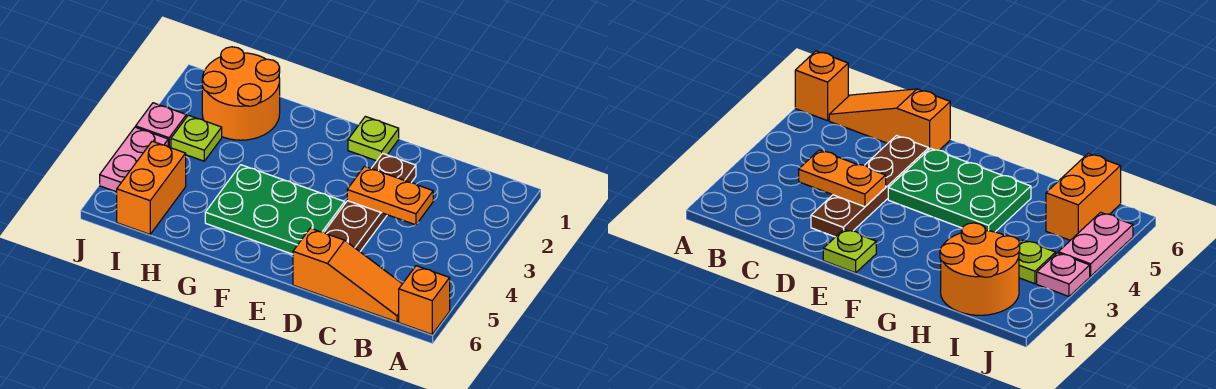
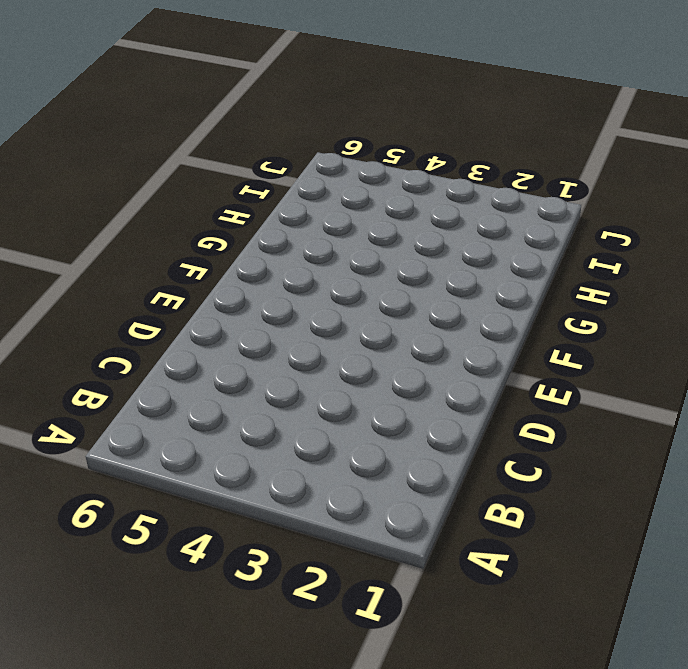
none -> orange 1x1 brick [399,266,450,334]
none -> orange 1x3 slope [293,228,402,322]

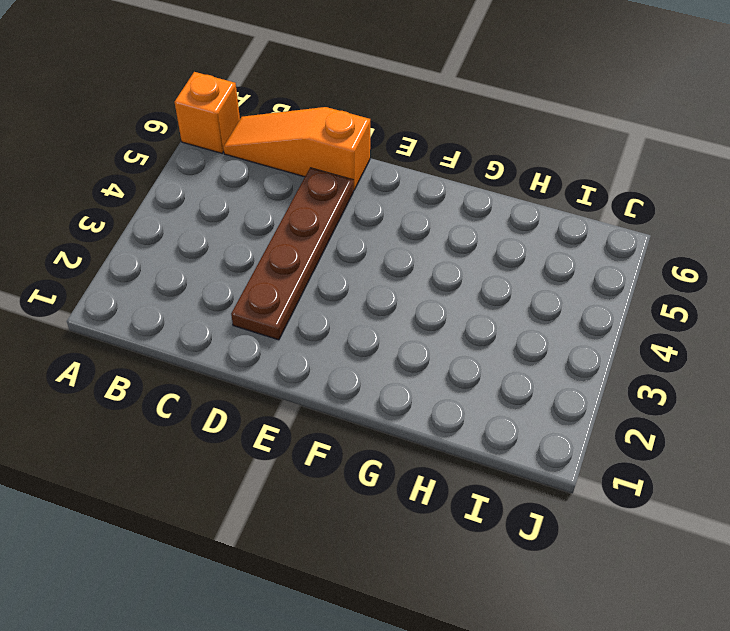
none -> lime 1x1 plate [348,116,399,161]
none -> green 2x3 plate [205,165,345,254]

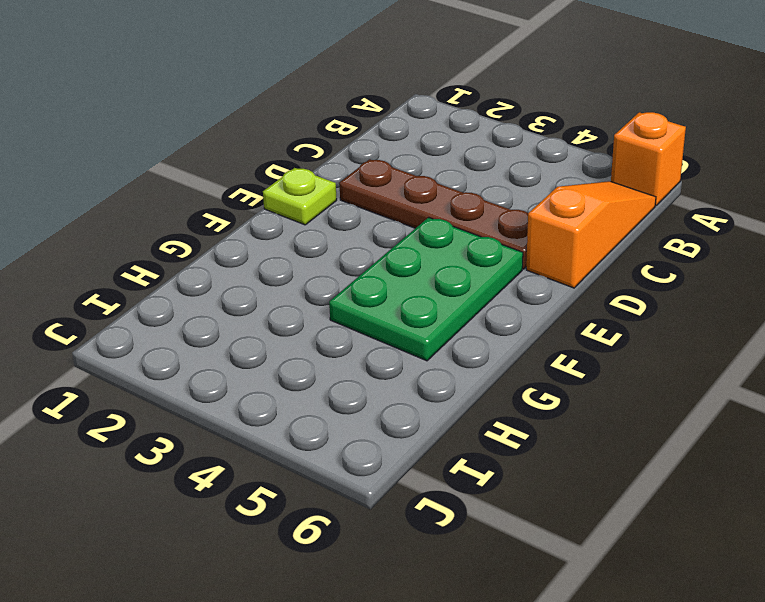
none -> orange 2x2 round brick [202,47,280,140]
none -> lime 1x1 plate [171,115,222,161]

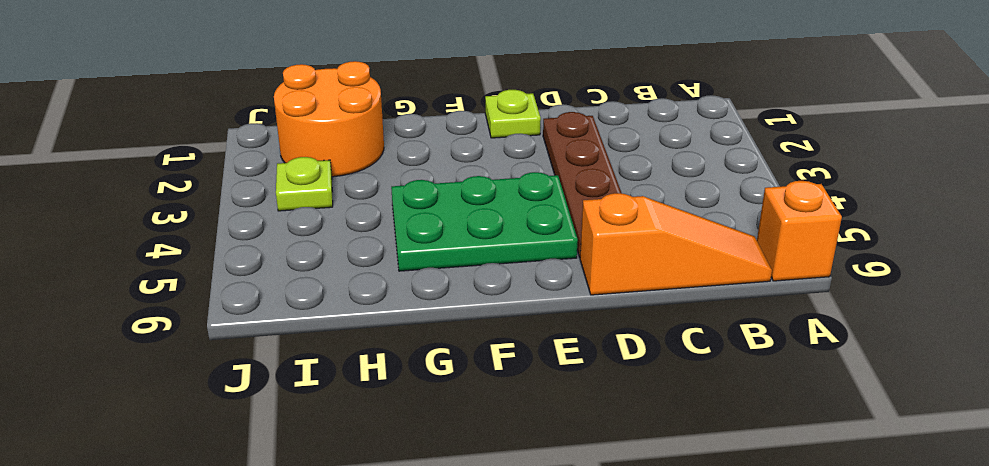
none -> orange 1x2 brick [117,141,186,234]
none -> pink 1x1 plate [136,103,186,147]

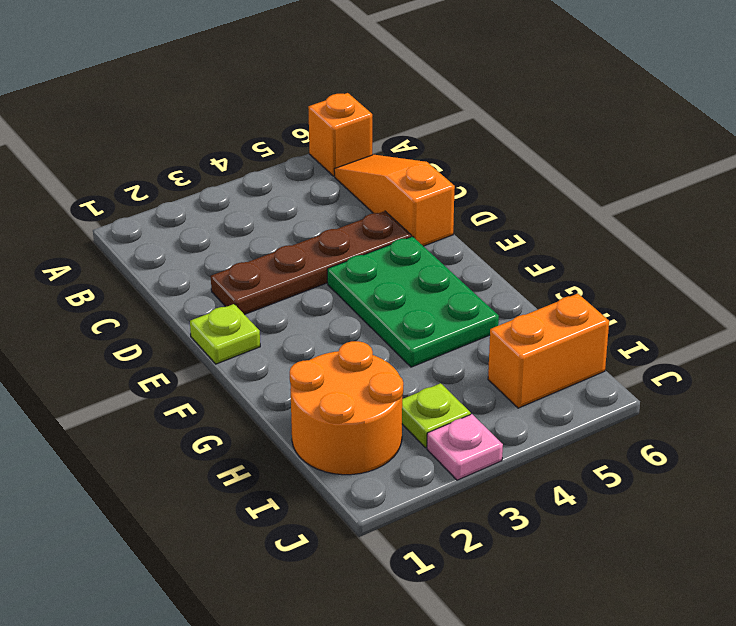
none -> pink 1x2 plate [100,127,168,192]
none -> orange 1x2 plate [347,166,433,225]

